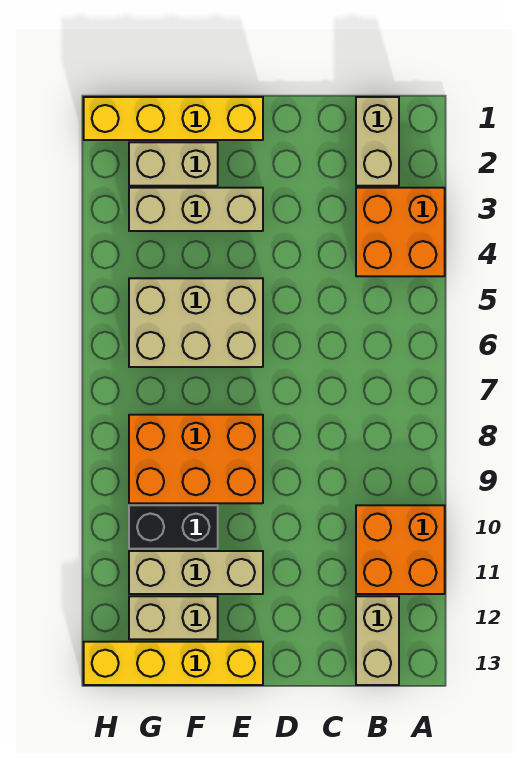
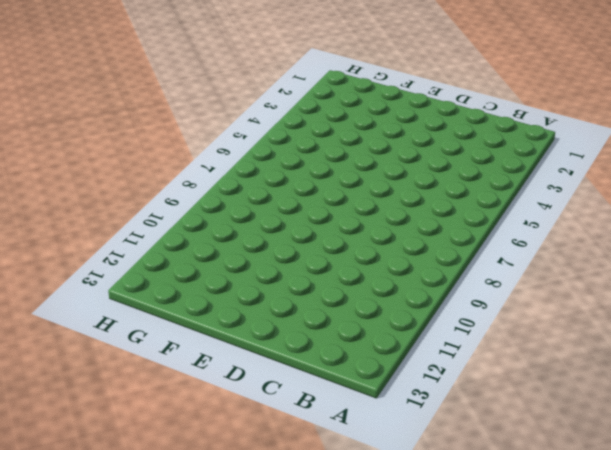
none -> orange 2x2 brick [356,188,445,276]
none -> orange 2x2 brick [356,505,445,594]
none -> tan 1x2 brick [356,97,399,186]

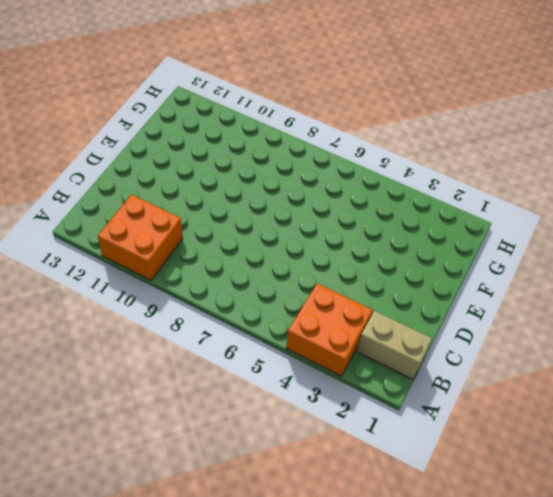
none -> tan 1x2 brick [356,596,399,685]
none -> yellow 1x4 brick [84,97,263,140]
none -> tan 1x3 brick [129,188,263,231]

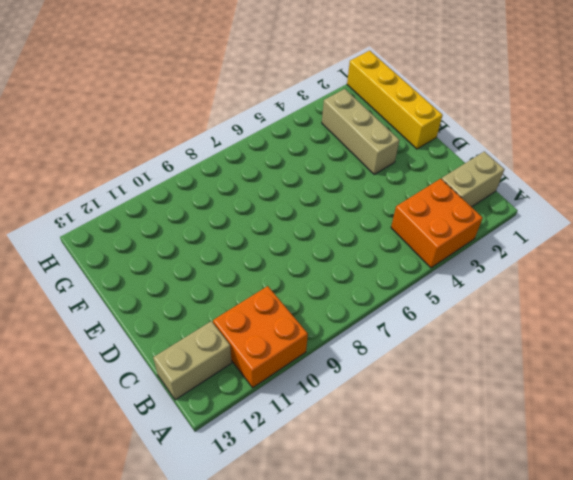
none -> tan 2x3 brick [129,278,263,367]
none -> orange 2x3 brick [129,415,263,503]
none -> tan 1x3 brick [129,551,263,594]

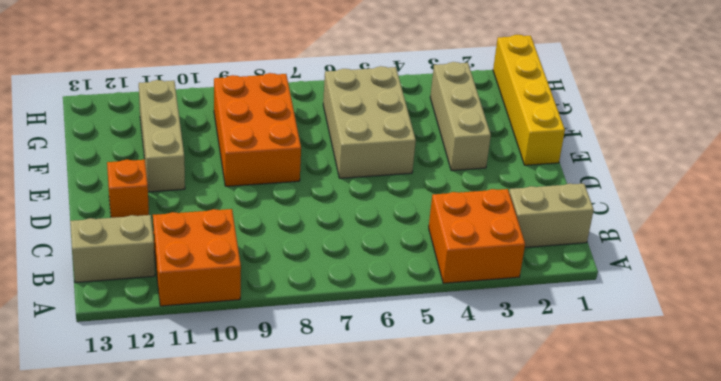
orange 1x1 brick [107,160,149,218] -> none
none -> yellow 1x4 brick [84,642,263,685]
none -> tan 1x2 brick [129,142,218,186]
none -> black 1x2 brick [129,505,218,549]

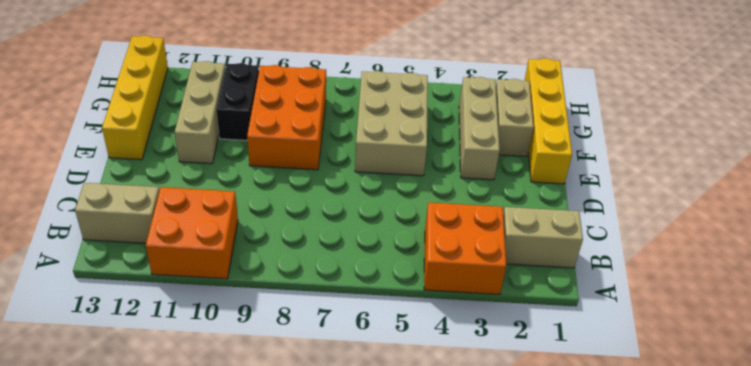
none -> tan 1x2 brick [129,596,218,639]

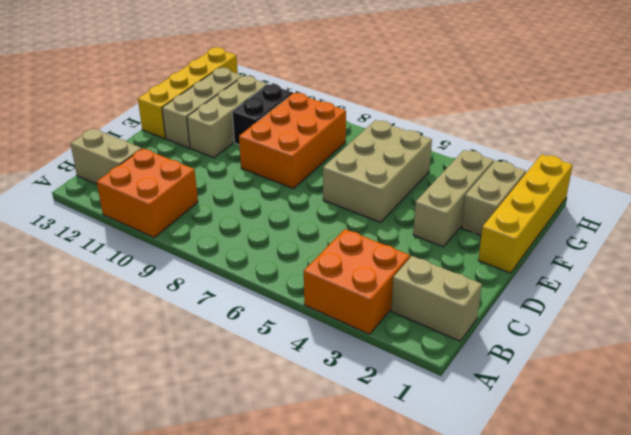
tan 1x3 brick [162,68,242,148] -> tan 1x2 brick [129,596,218,639]

